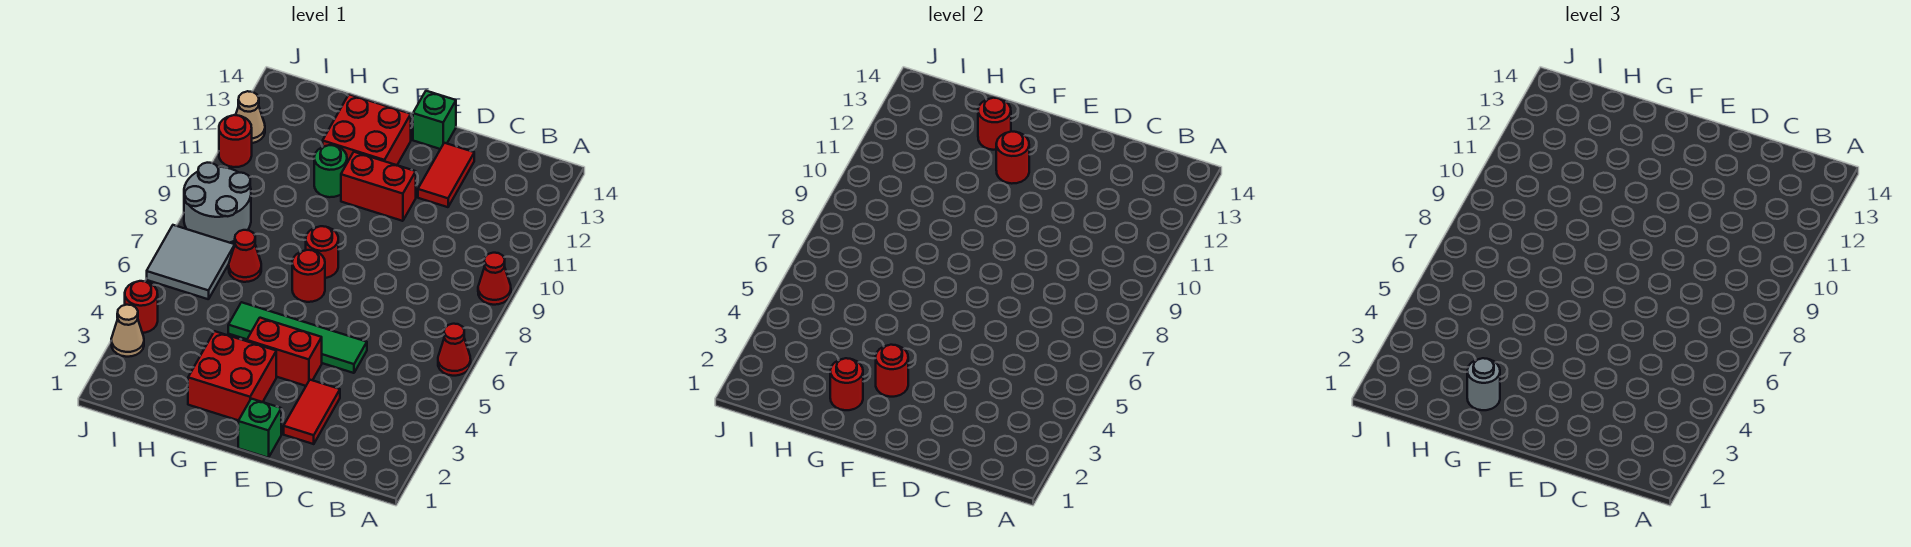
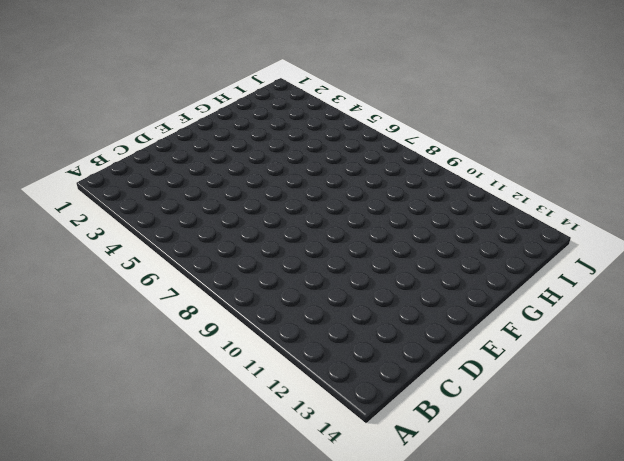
none -> red 1x1 cone [438,324,471,376]
none -> red 1x1 cone [478,253,511,305]
none -> red 1x2 tile [284,380,340,444]

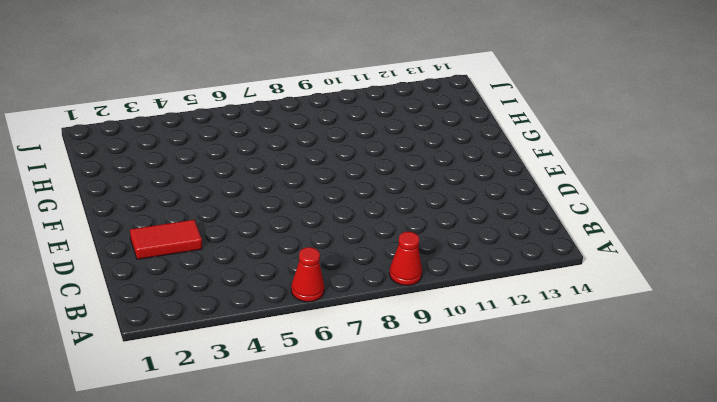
none -> green 1x4 tile [228,302,367,373]
none -> red 1x2 tile [418,143,474,207]
none -> green 1x1 brick [238,399,281,458]

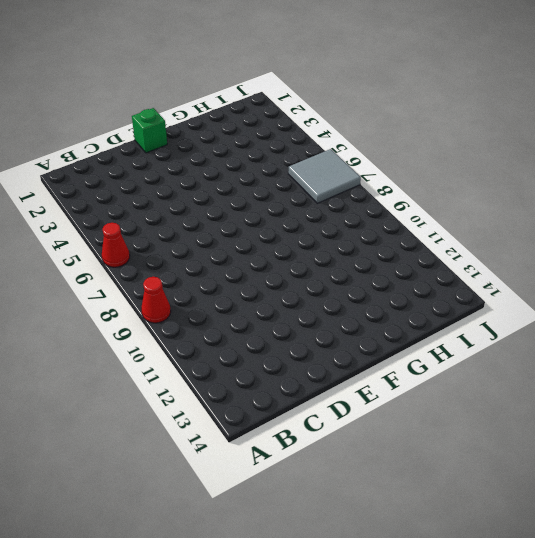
none -> red 1x2 tile [284,380,340,444]
none -> green 1x4 tile [228,302,367,373]
none -> red 1x2 tile [418,143,474,207]

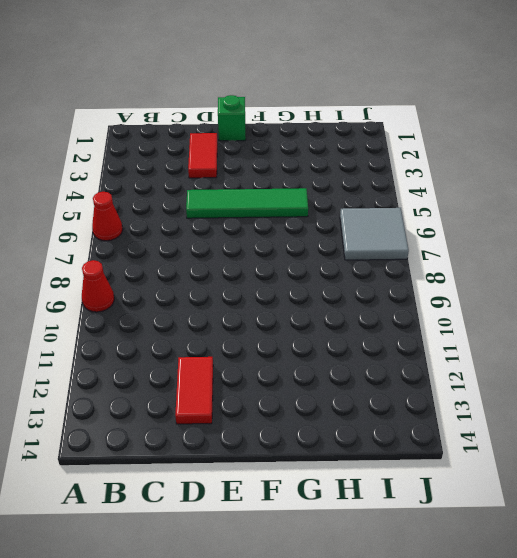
none -> red 1x2 brick [247,318,322,386]
none -> red 1x2 brick [341,152,416,221]
none -> green 1x1 brick [413,91,456,149]

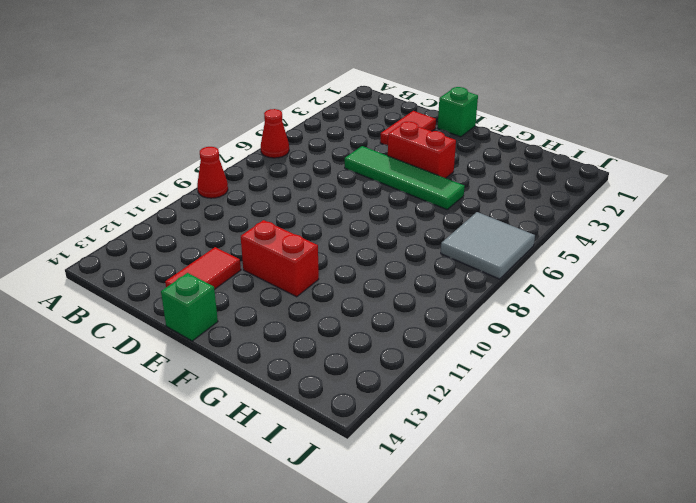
none -> red 2x2 brick [188,331,276,420]
none -> red 1x1 round brick [292,250,325,302]
none -> red 1x1 round brick [306,226,338,278]

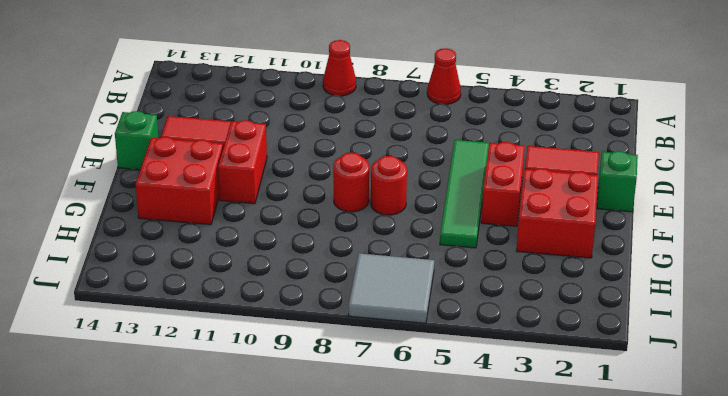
none -> green 1x1 round brick [314,145,347,197]
none -> red 1x1 cone [229,230,261,282]
none -> grey 2x2 round brick [184,163,251,243]

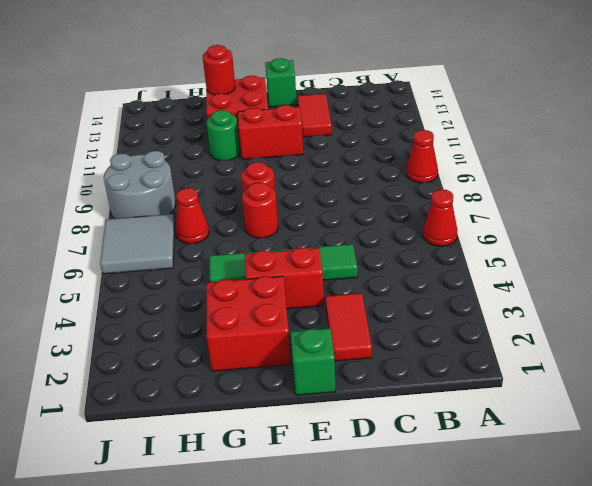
none -> tan 1x1 cone [111,305,144,357]
none -> red 1x1 round brick [125,281,158,333]
none -> red 1x1 round brick [219,115,252,167]

